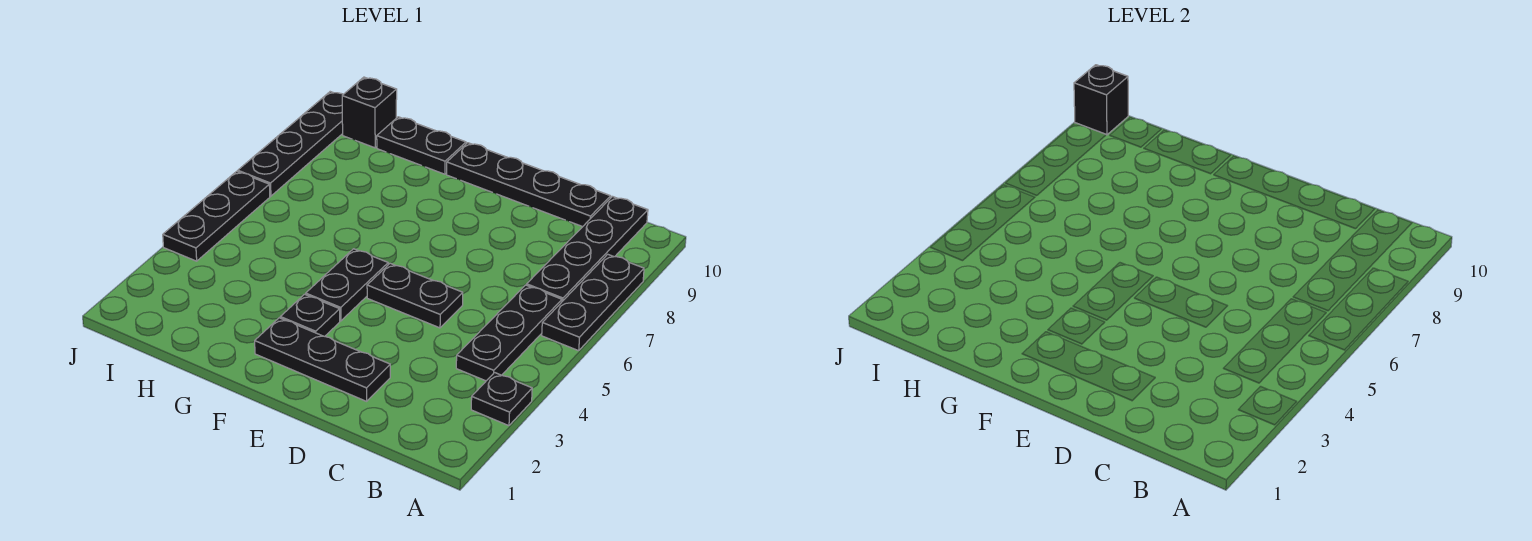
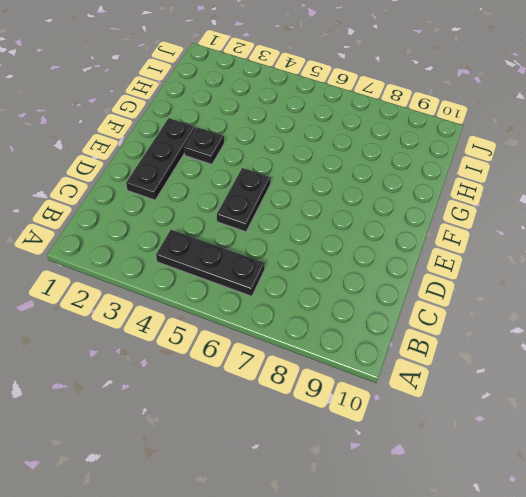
none -> black 1x1 plate [471,373,532,426]
none -> black 1x3 plate [542,254,644,351]
none -> black 1x4 plate [527,197,648,301]

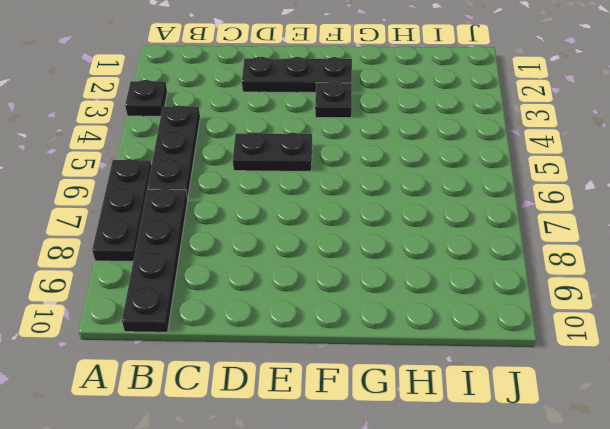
none -> black 1x4 plate [447,143,611,227]
none -> black 1x2 plate [306,249,388,321]
none -> black 1x2 plate [377,117,466,174]

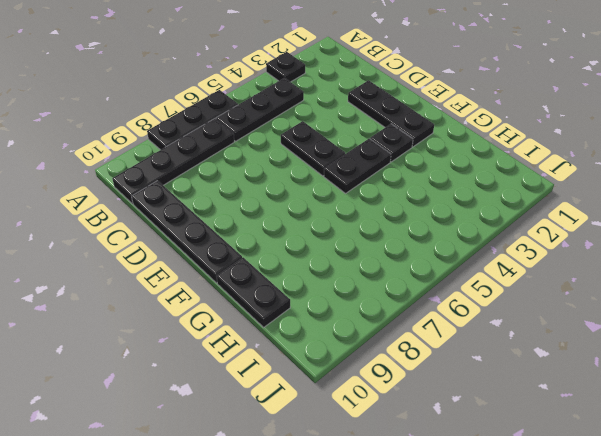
none -> black 1x1 brick [342,77,397,148]
none -> black 1x3 plate [163,171,270,261]
none -> black 1x4 plate [238,92,343,196]

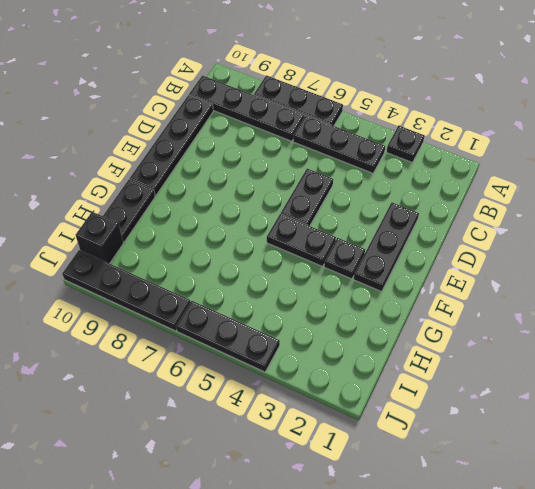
none -> black 1x1 brick [1074,65,1128,135]

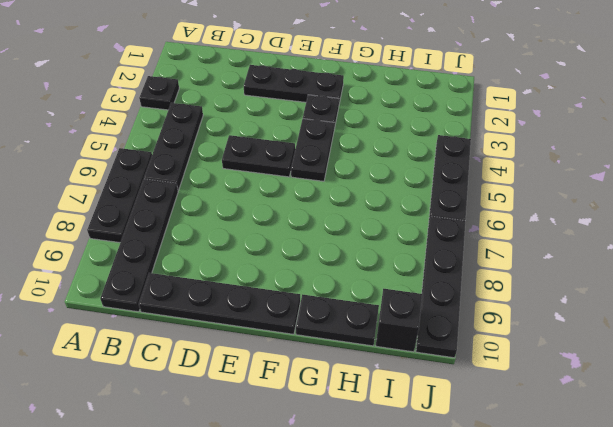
none -> black 1x1 brick [1074,65,1128,135]

